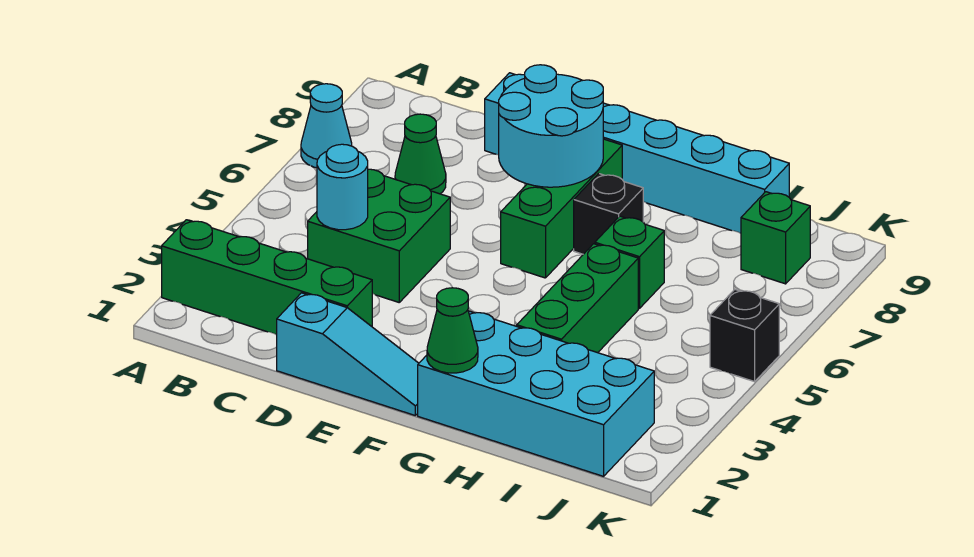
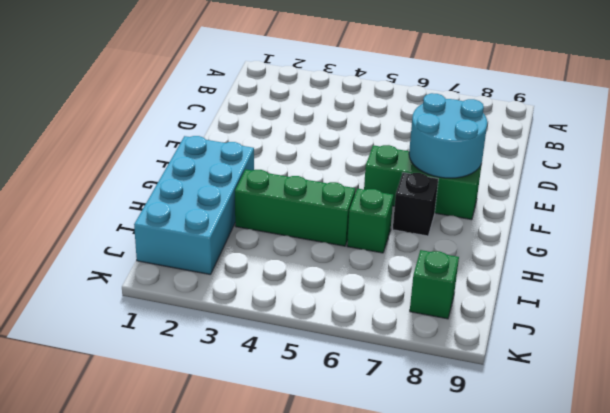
none -> green 1x4 brick [162,220,372,335]
none -> cyan 1x1 cone [301,84,352,168]
none -> green 2x2 brick [308,169,450,302]

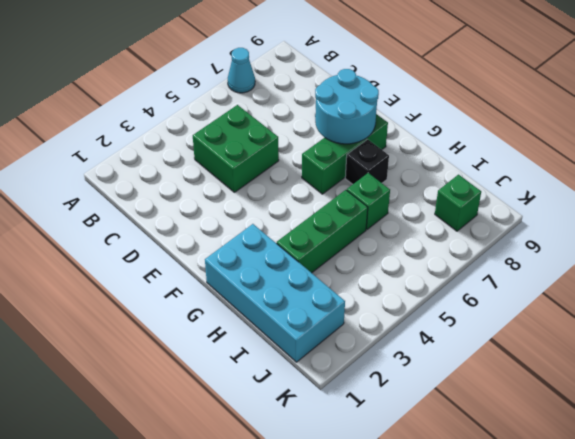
none -> green 1x4 brick [162,220,372,335]
none -> green 1x1 cone [395,114,446,194]
none -> cyan 1x3 slope [277,293,419,415]

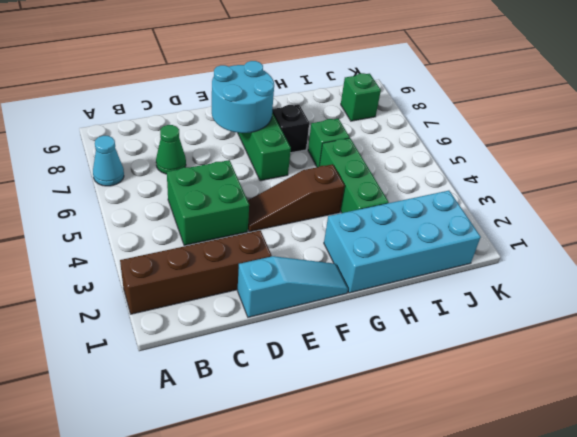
brown 1x4 brick [120,230,272,314] -> green 1x4 brick [162,220,372,335]
brown 1x3 slope [248,164,345,232] -> none
none -> cyan 1x6 brick [485,73,789,233]
none -> black 1x1 brick [710,289,779,382]
none -> cyan 1x1 round brick [317,144,368,230]

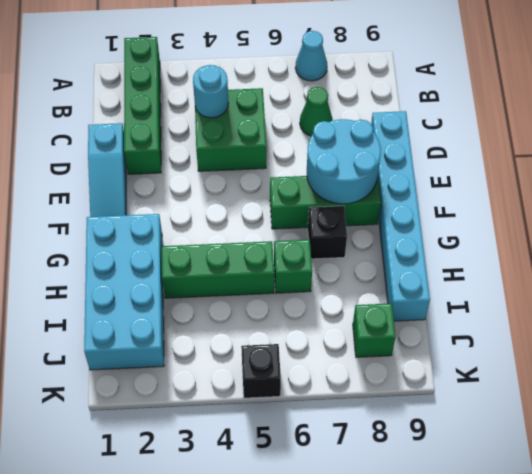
none -> green 1x1 cone [427,288,478,373]

